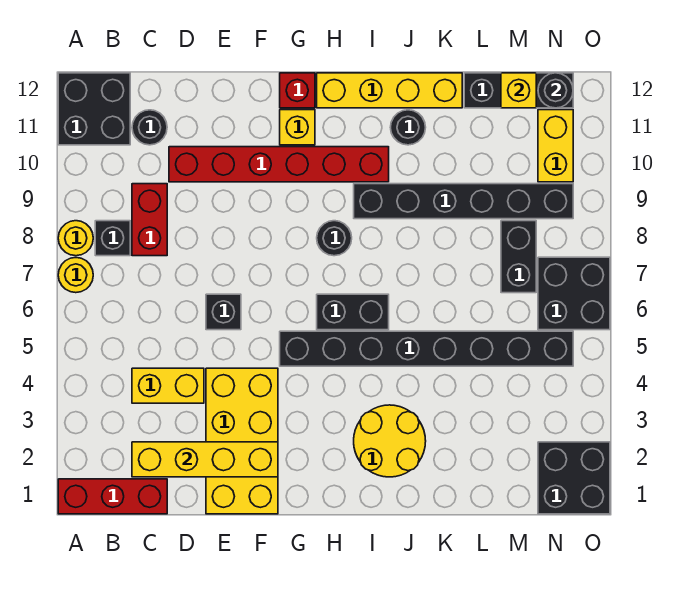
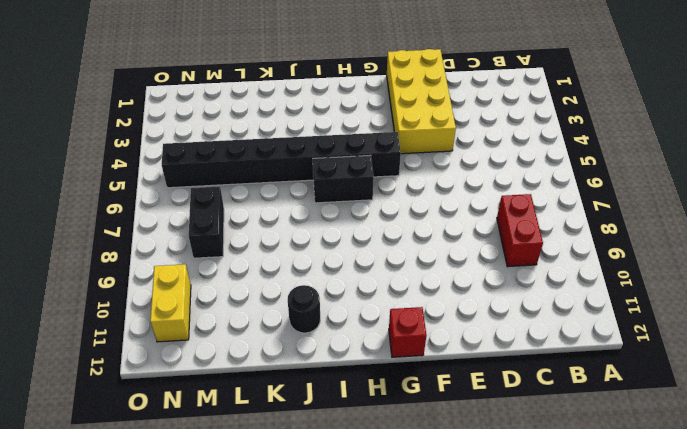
none -> red 1x3 brick [58,479,167,514]
none -> yellow 1x1 round brick [58,258,93,293]
none -> yellow 1x1 round brick [58,221,93,256]

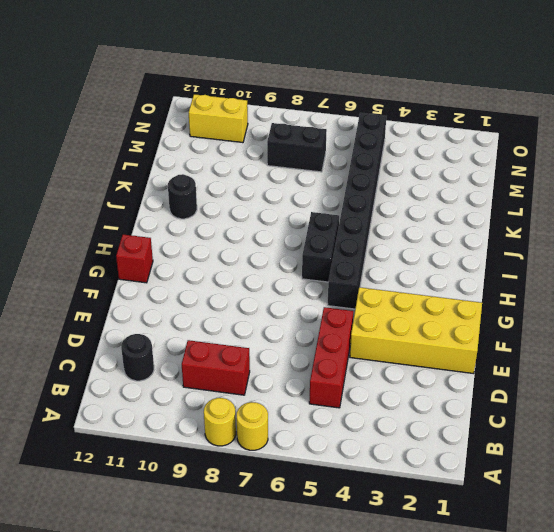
red 1x3 brick [309,307,353,408] -> red 1x3 brick moved to [58,479,167,514]
none -> black 2x2 brick [58,73,130,145]
none -> black 1x1 brick [95,221,130,256]
none -> yellow 1x2 brick [132,368,204,403]

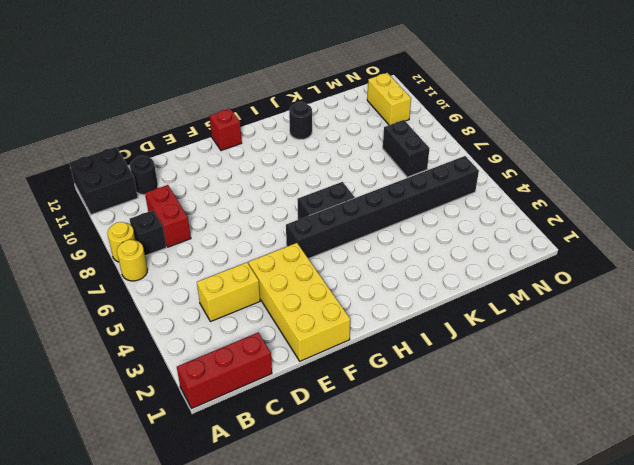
none -> red 1x6 brick [169,147,389,182]
none -> black 1x1 brick [206,294,241,330]
none -> yellow 1x1 brick [280,110,315,145]

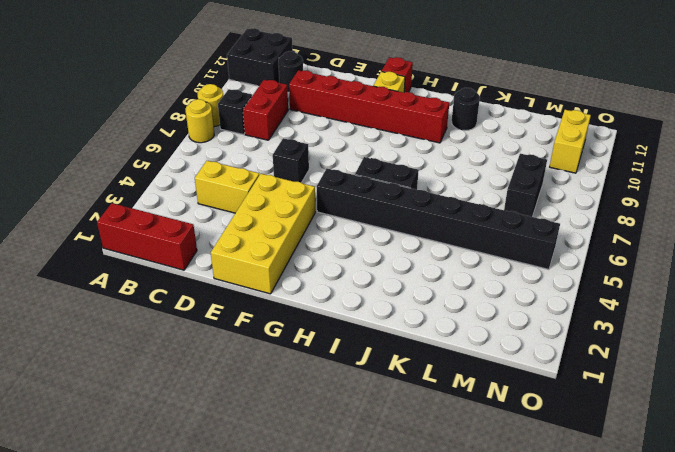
none -> black 1x1 round brick [317,221,352,256]
none -> yellow 1x4 brick [317,73,462,108]
none -> yellow 2x2 round brick [354,405,426,477]

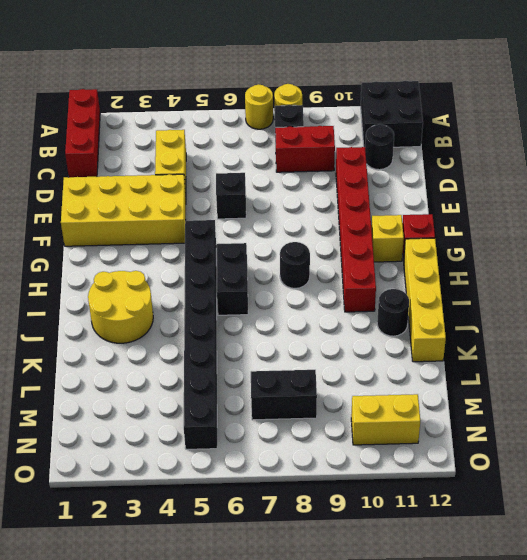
none -> black 1x6 brick [354,184,573,219]
none -> black 1x3 brick [464,73,573,108]
none -> black 2x2 brick [538,442,610,514]

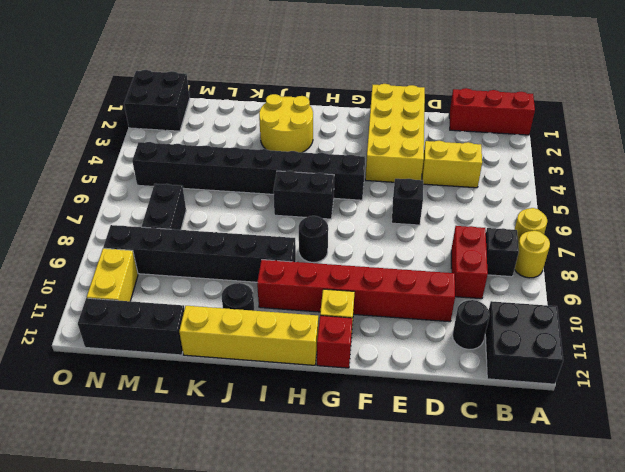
none -> black 2x2 brick [538,257,610,330]
none -> yellow 1x4 brick [132,442,278,477]
none -> yellow 1x1 brick [501,73,536,108]

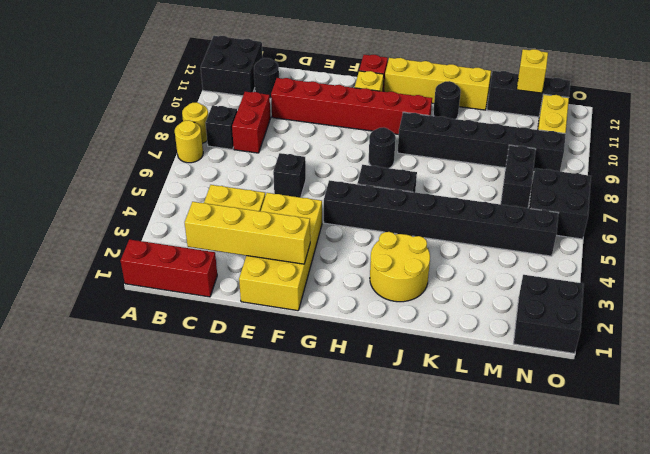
none -> black 1x1 round brick [538,73,573,108]

